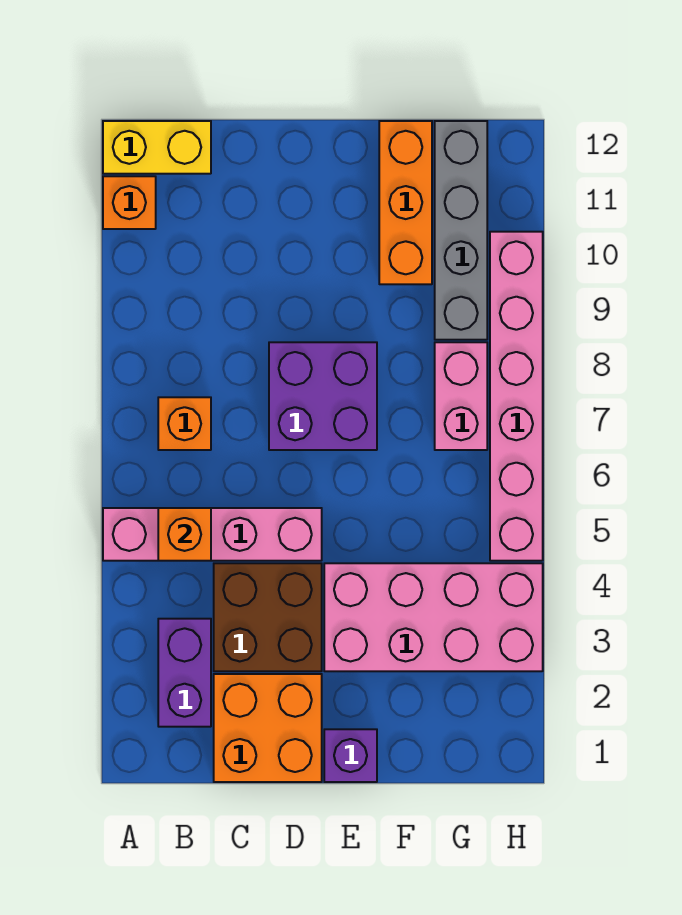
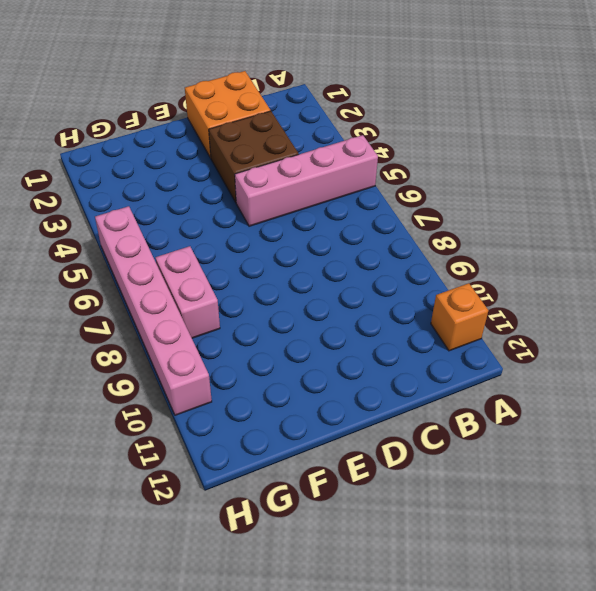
none -> yellow 1x2 brick [103,121,211,174]
none -> purple 1x2 brick [158,619,211,727]
none -> orange 1x1 brick [158,397,211,450]

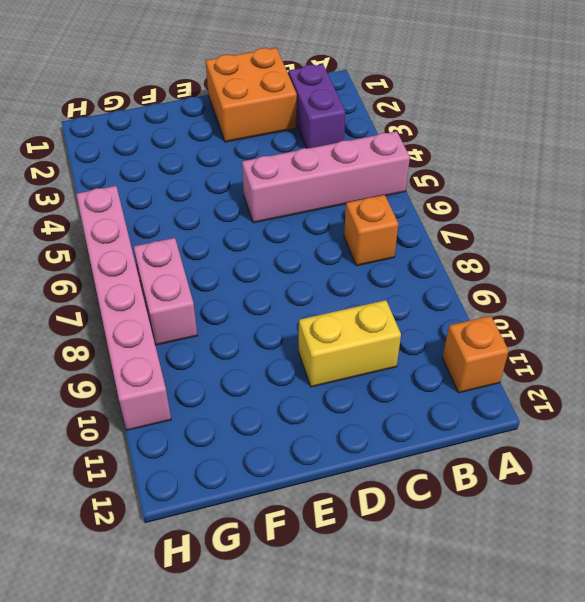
yellow 1x2 brick [299,300,401,387] -> yellow 1x2 brick moved to [103,121,211,174]
none -> brown 2x2 brick [214,563,322,671]
none -> purple 2x2 brick [269,342,377,450]
none -> purple 1x1 brick [324,729,377,782]

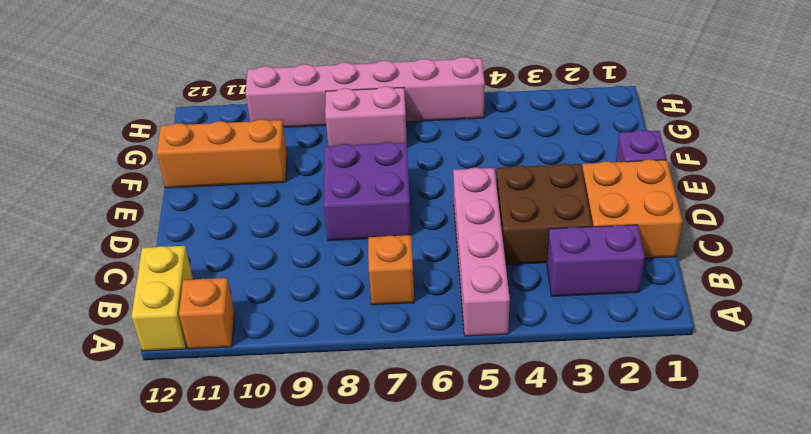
none -> pink 2x4 brick [324,563,543,671]
none -> grey 1x4 brick [435,121,487,340]
none -> orange 1x1 brick [158,508,211,561]

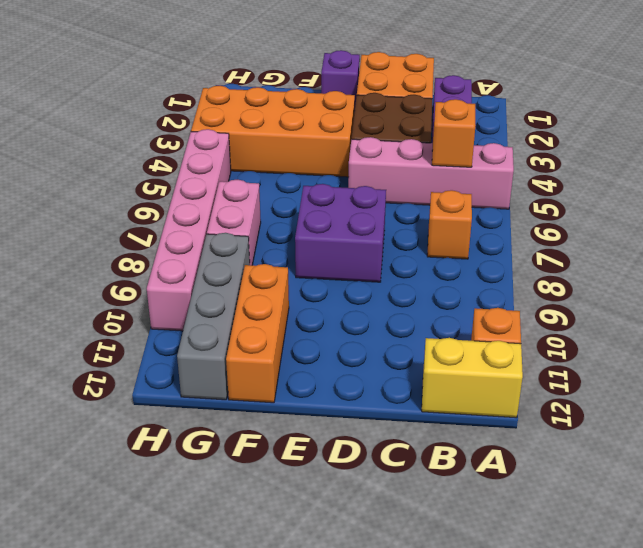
orange 2x4 brick [191,86,355,177] -> pink 2x4 brick [324,563,543,671]

